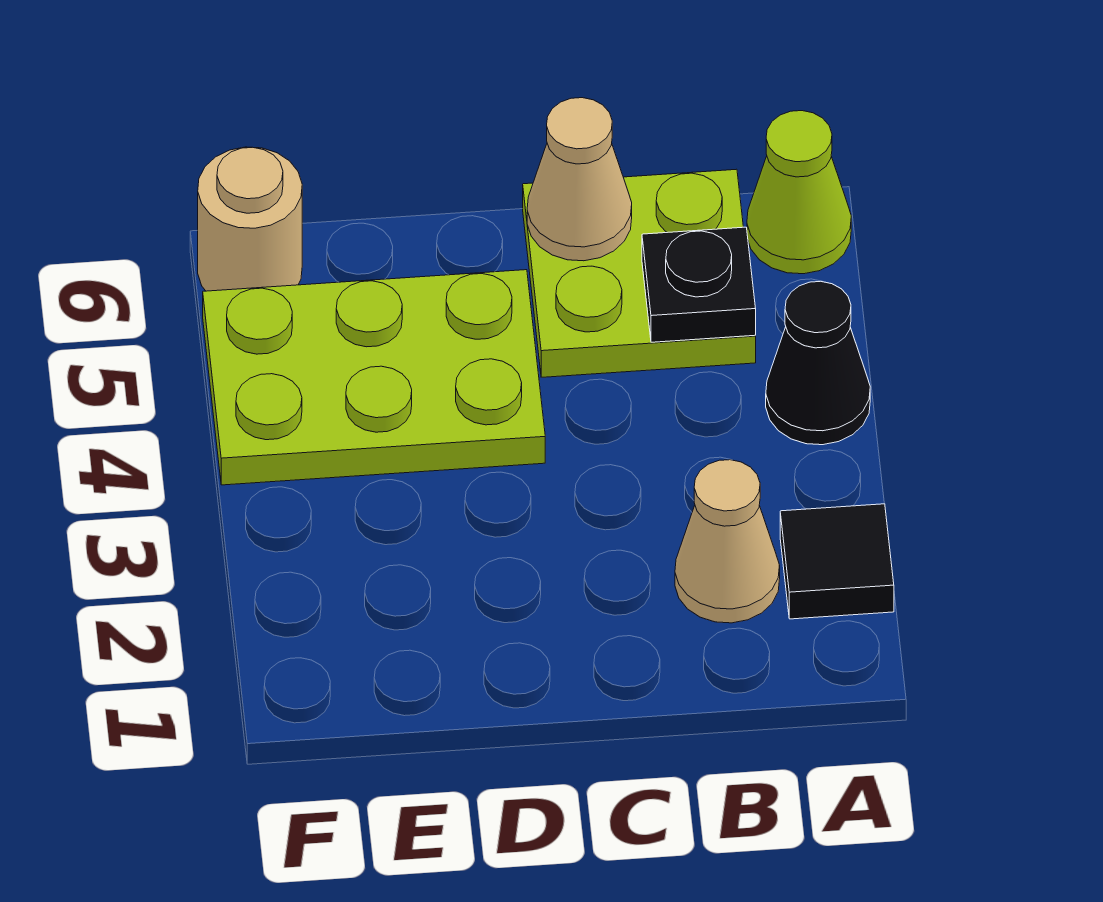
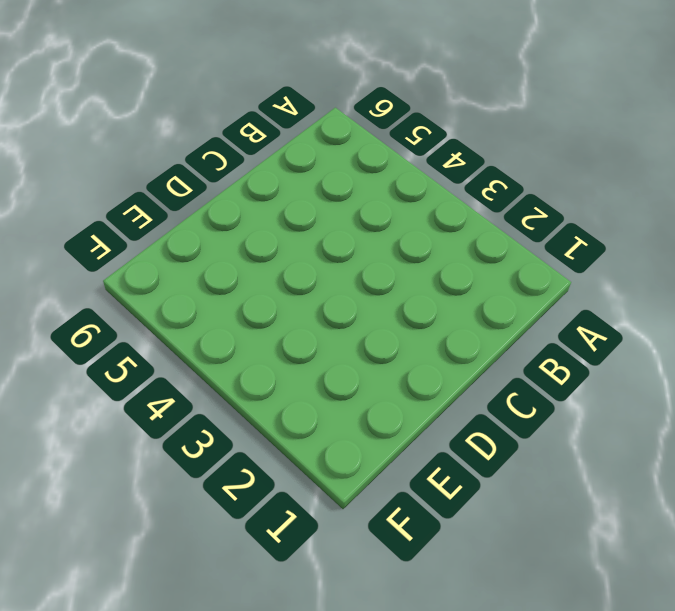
none -> black 1x1 tile [780,504,894,619]
none -> black 1x1 cone [766,281,870,445]

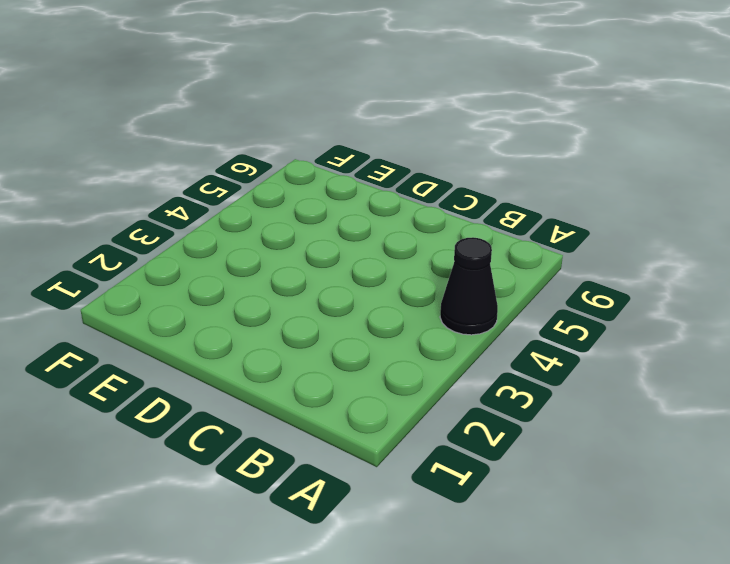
none -> black 1x1 tile [780,504,894,619]
none -> lime 1x1 cone [747,111,851,274]

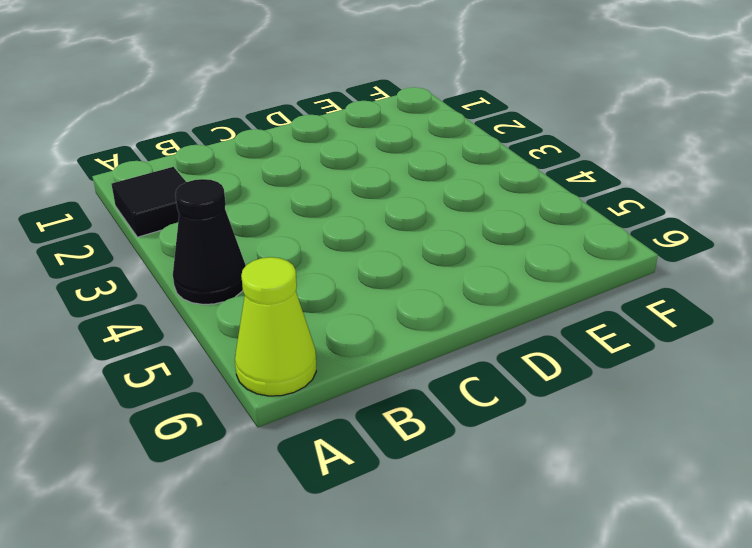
none -> tan 1x1 cone [675,460,780,623]
none -> lime 2x2 plate [523,169,756,377]

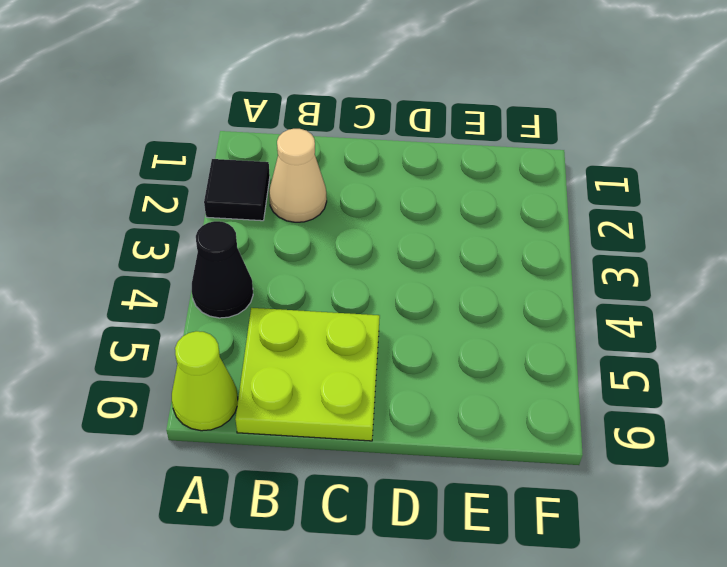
none -> lime 2x3 plate [203,270,545,485]
none -> tan 1x1 round brick [198,147,302,291]

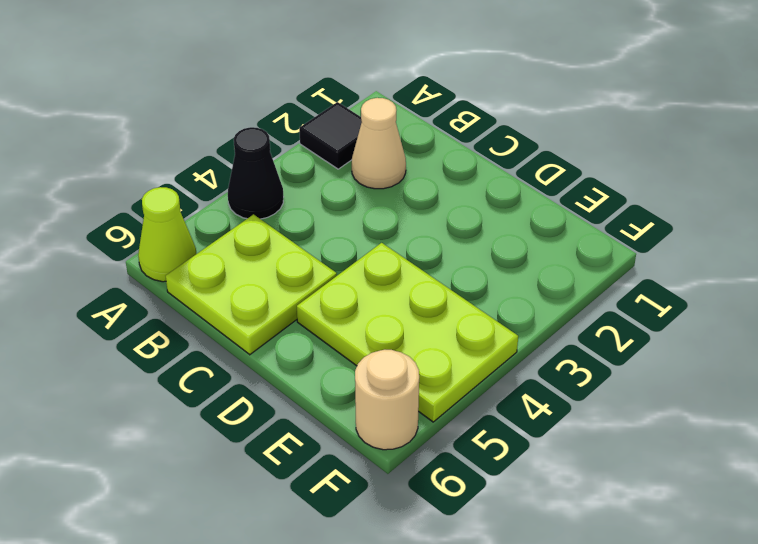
none -> black 1x1 plate [642,227,756,342]
none -> tan 1x1 cone [527,98,632,261]

